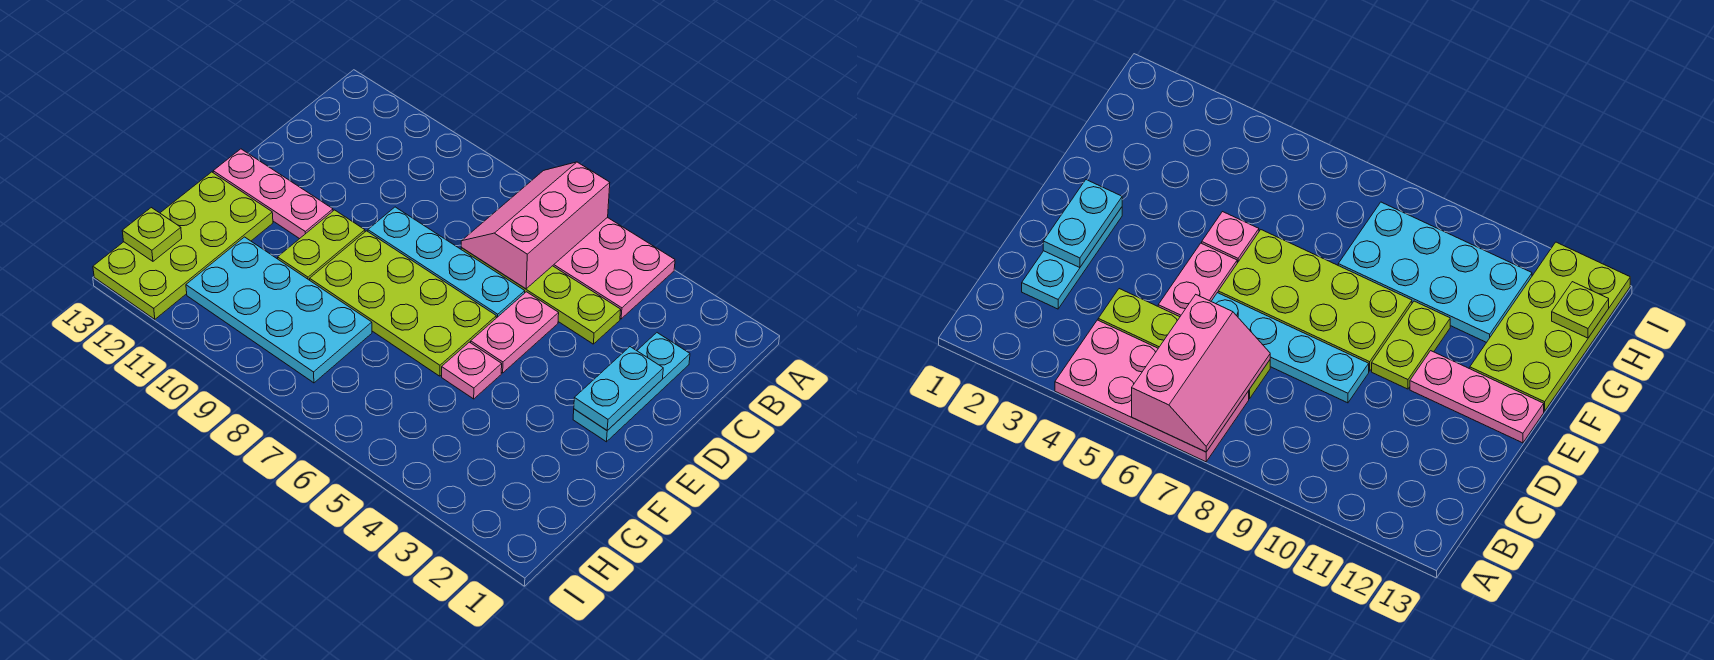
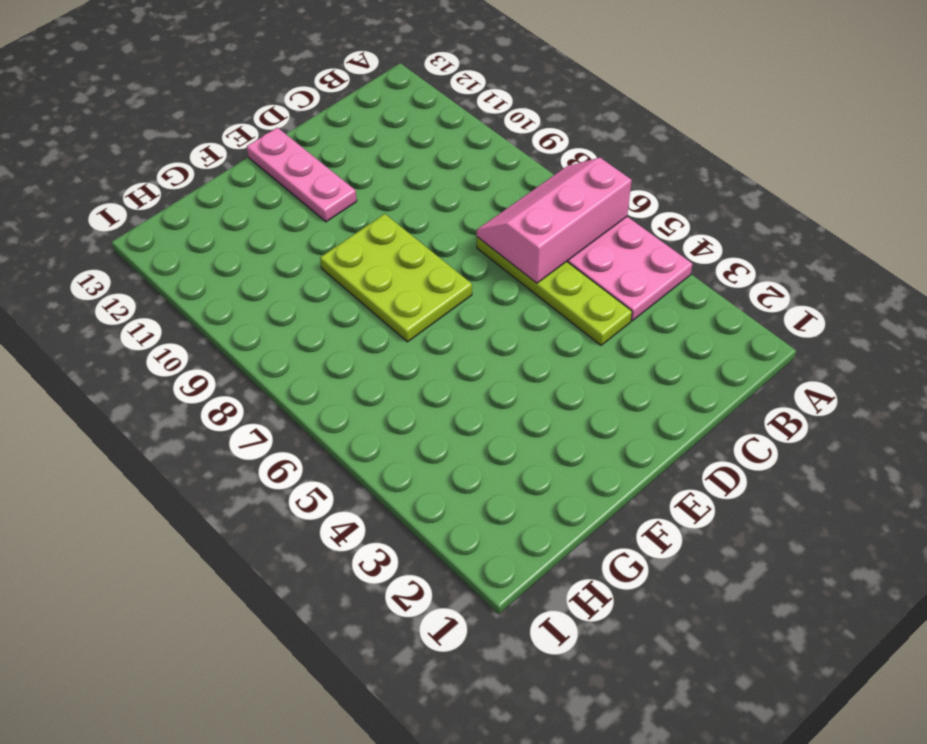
lime 2x3 plate [320,214,472,342] -> lime 2x4 plate [310,231,496,376]
none -> cyan 1x3 plate [573,333,690,442]
none -> pink 1x2 plate [471,292,559,373]
none -> cyan 1x4 plate [368,207,525,318]

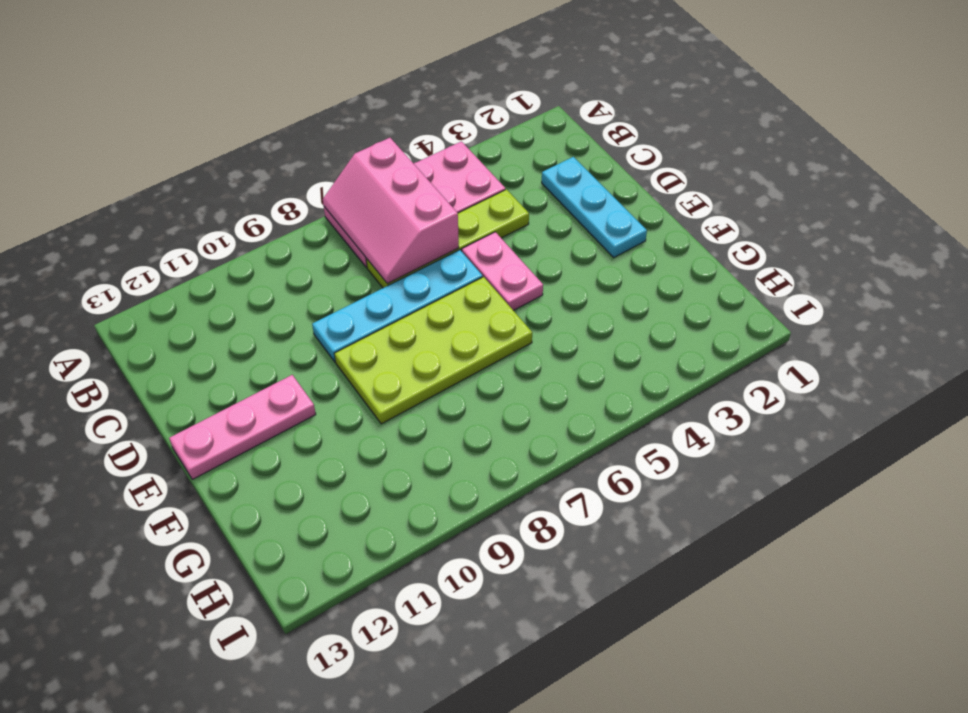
none -> lime 1x2 plate [278,210,365,280]
none -> pink 1x1 plate [442,342,502,399]
none -> lime 2x4 plate [93,172,273,319]

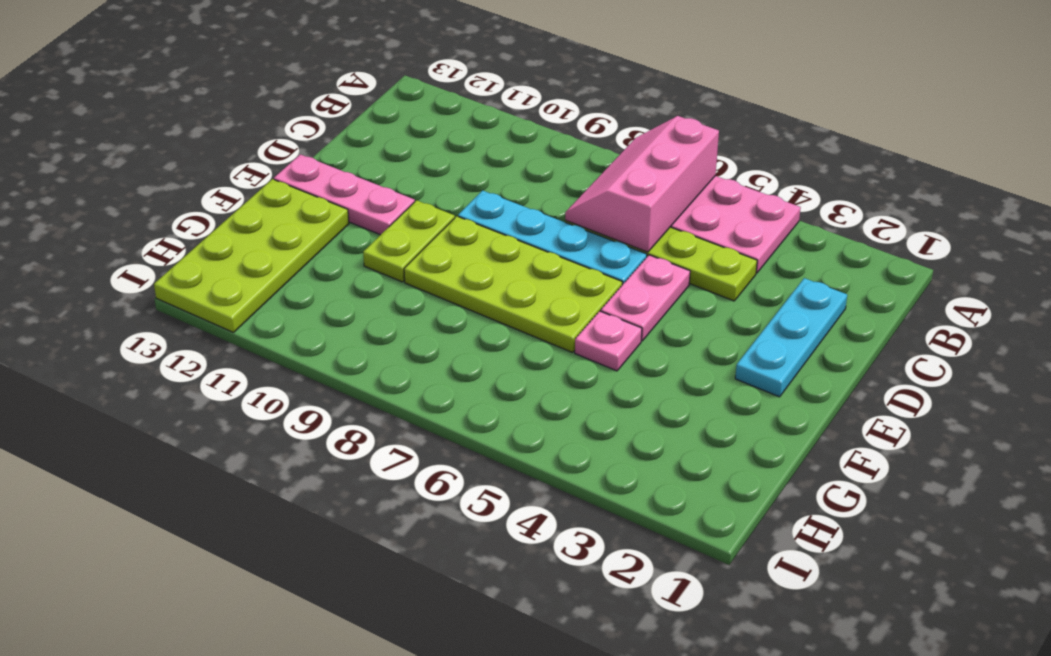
none -> cyan 2x4 plate [186,237,372,383]
none -> cyan 1x2 plate [574,347,663,430]
none -> lime 1x1 plate [122,208,182,261]

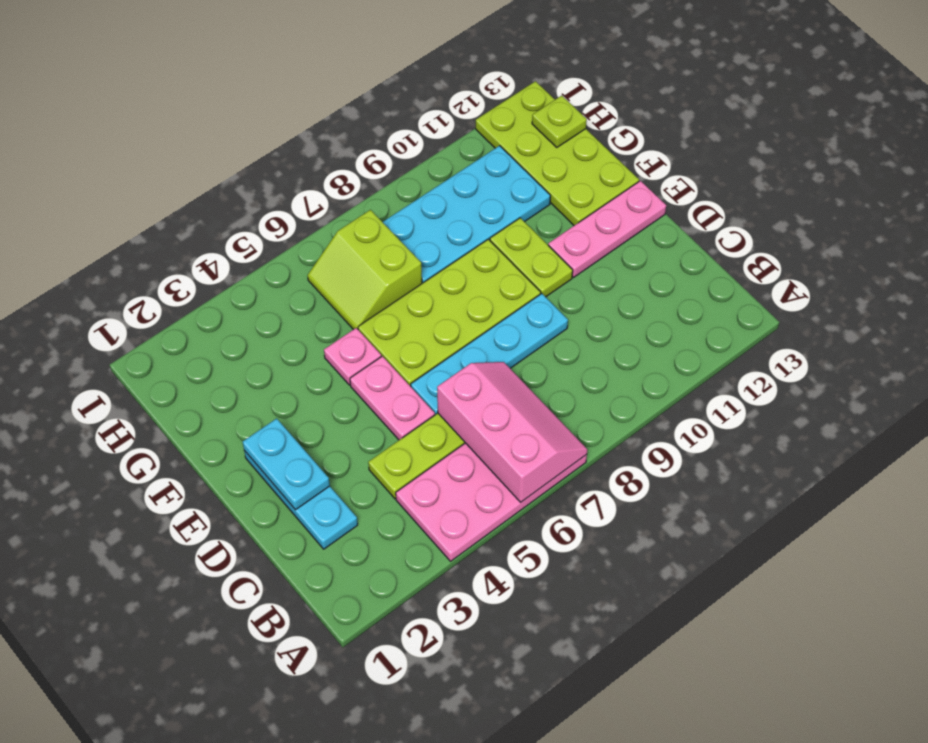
lime 2x2 slope [307,210,422,330] -> none

